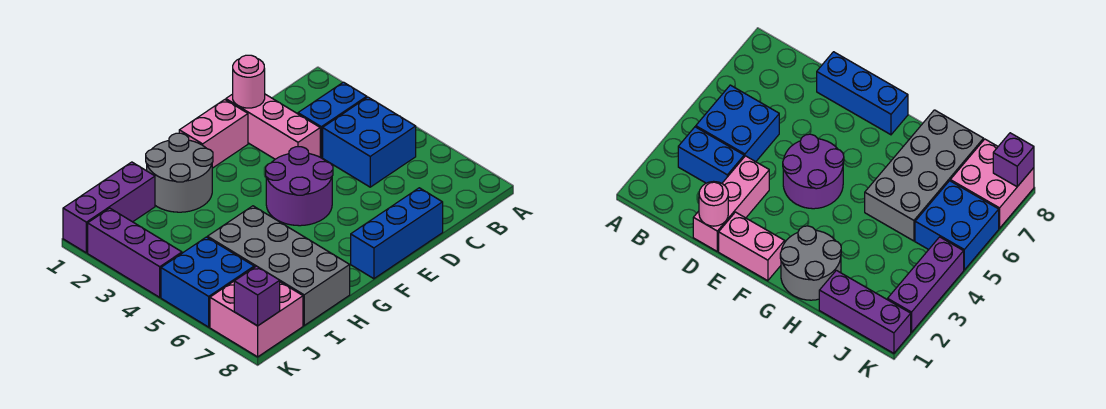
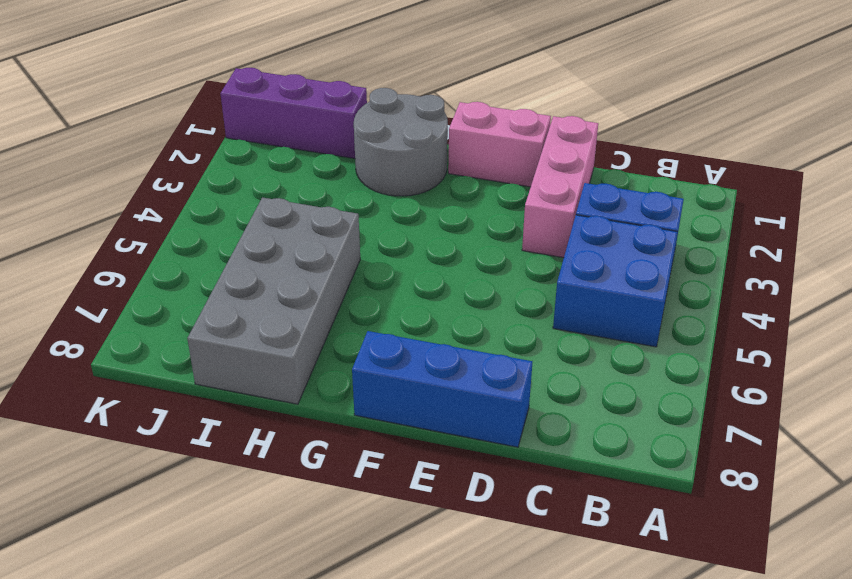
none -> purple 2x2 round brick [266,147,333,226]
none -> blue 2x2 brick [161,237,254,327]
none -> pink 2x2 brick [210,281,303,357]

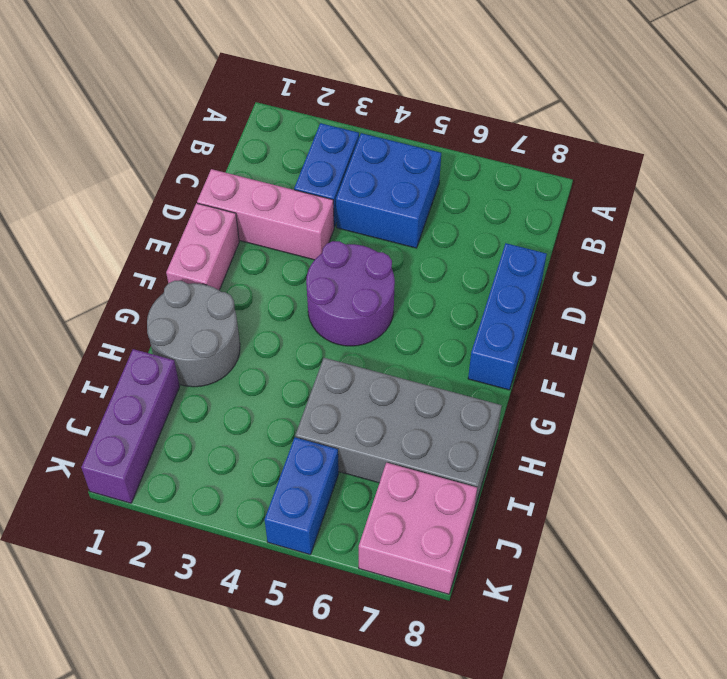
blue 1x2 brick [265,437,339,555] -> blue 2x2 brick [161,237,254,327]
none -> purple 1x3 brick [88,208,182,297]
none -> pink 1x1 round brick [233,55,265,108]
none -> purple 1x1 brick [234,266,280,326]

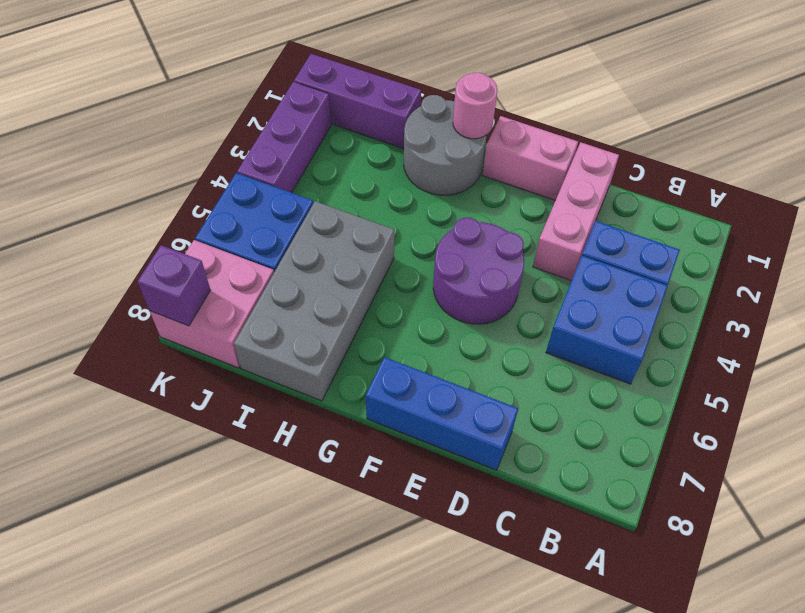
pink 1x1 round brick [453,73,498,139] -> pink 1x1 round brick moved to [233,55,265,108]

